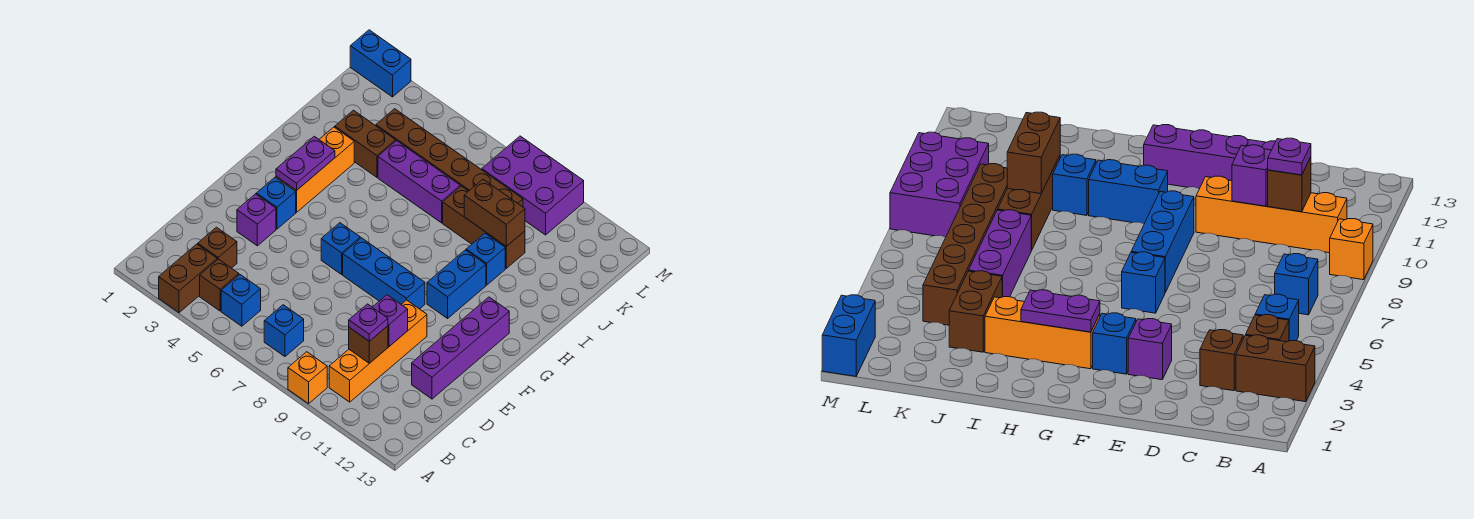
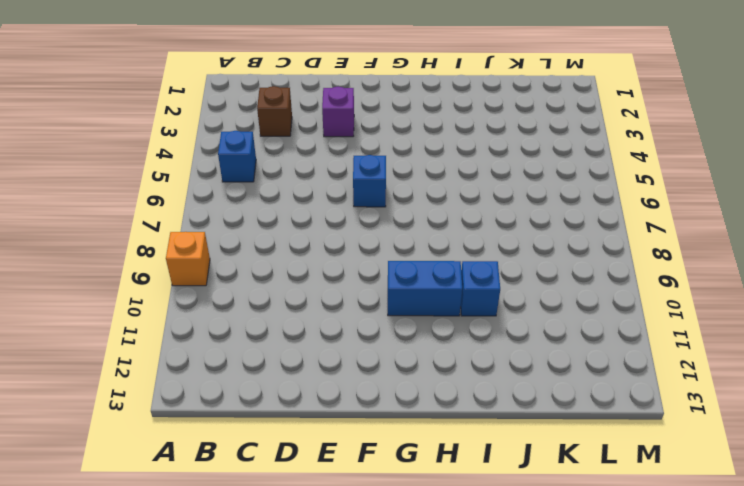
none -> brown 1x2 brick [159,244,217,313]
none -> brown 1x1 brick [200,259,239,311]
none -> blue 1x1 brick [264,305,304,356]

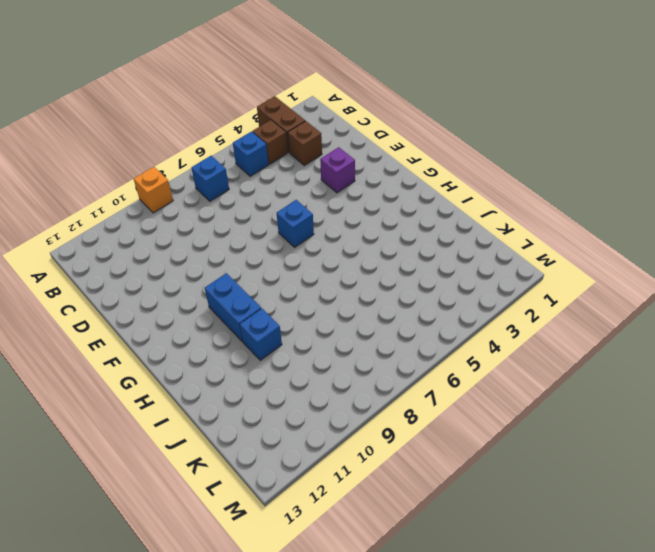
none -> orange 1x4 brick [329,300,427,402]
none -> purple 1x4 brick [412,297,509,399]
none -> blue 1x1 brick [256,177,296,229]

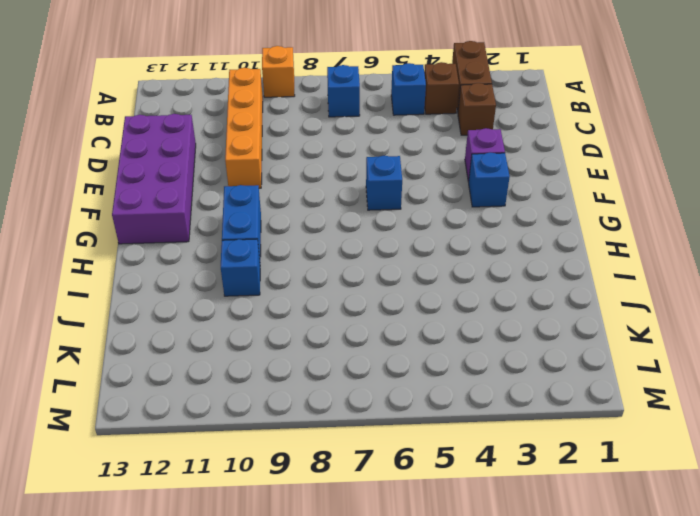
purple 2x4 brick [112,114,196,244] -> purple 1x4 brick [412,297,509,399]
none -> blue 1x3 brick [343,238,425,309]
none -> orange 1x3 brick [276,127,354,212]
none -> brown 1x2 brick [335,110,396,177]

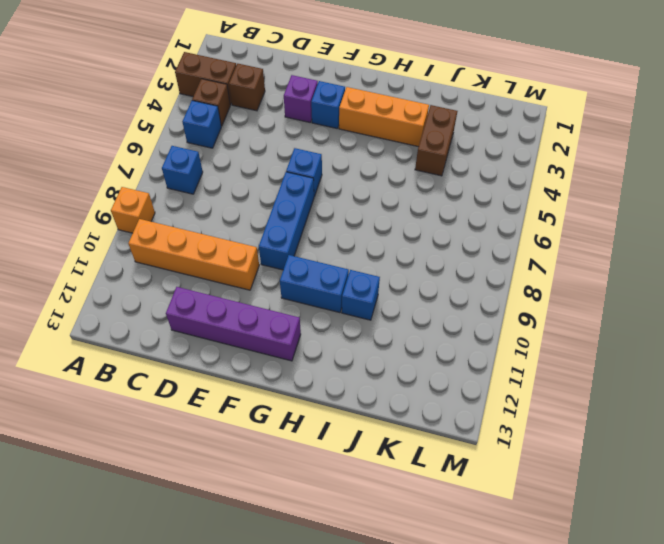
none -> purple 1x3 brick [378,141,460,223]
none -> brown 1x3 brick [443,186,525,268]
none -> brown 1x6 brick [376,109,523,207]

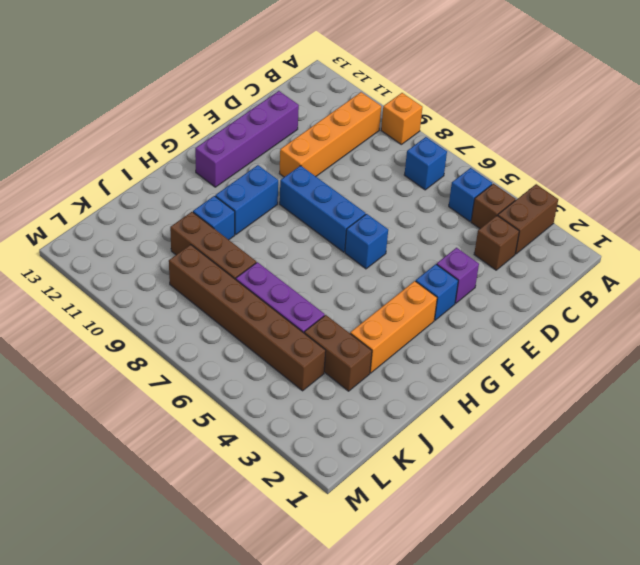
none -> purple 2x3 brick [482,136,584,235]
none -> blue 1x2 brick [350,30,411,97]
none -> brown 1x1 brick [349,326,388,363]

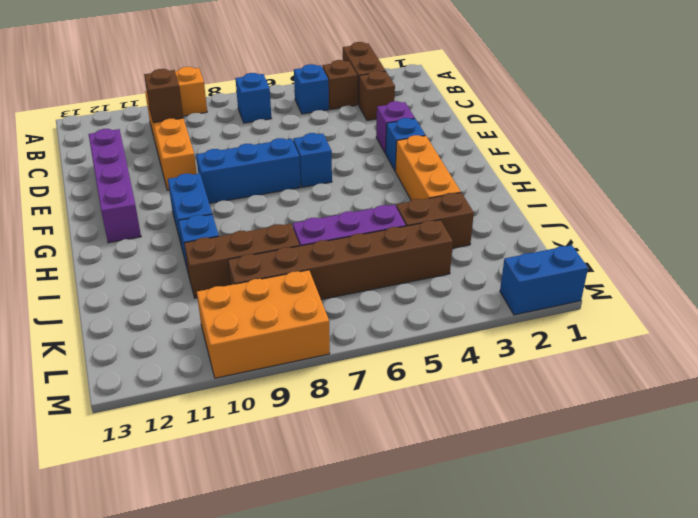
orange 2x3 brick [197,270,330,378] -> purple 2x3 brick [482,136,584,235]
none -> purple 1x1 brick [373,295,408,347]
none -> purple 1x2 plate [276,136,335,190]
none -> brown 1x2 brick [464,179,525,246]

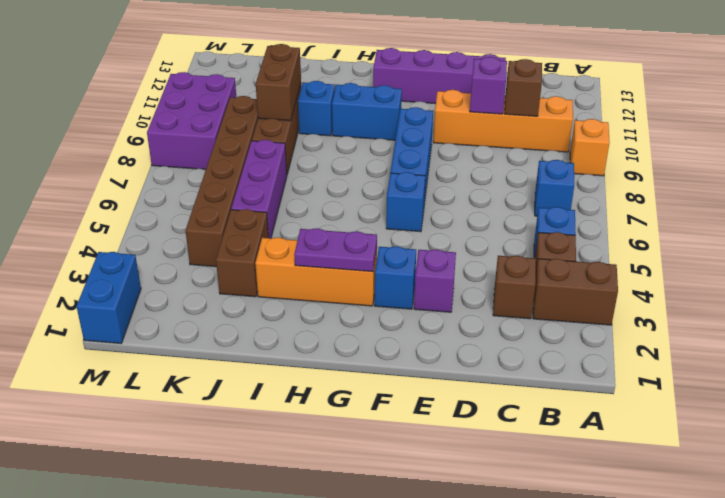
none -> purple 1x1 plate [349,304,388,341]

